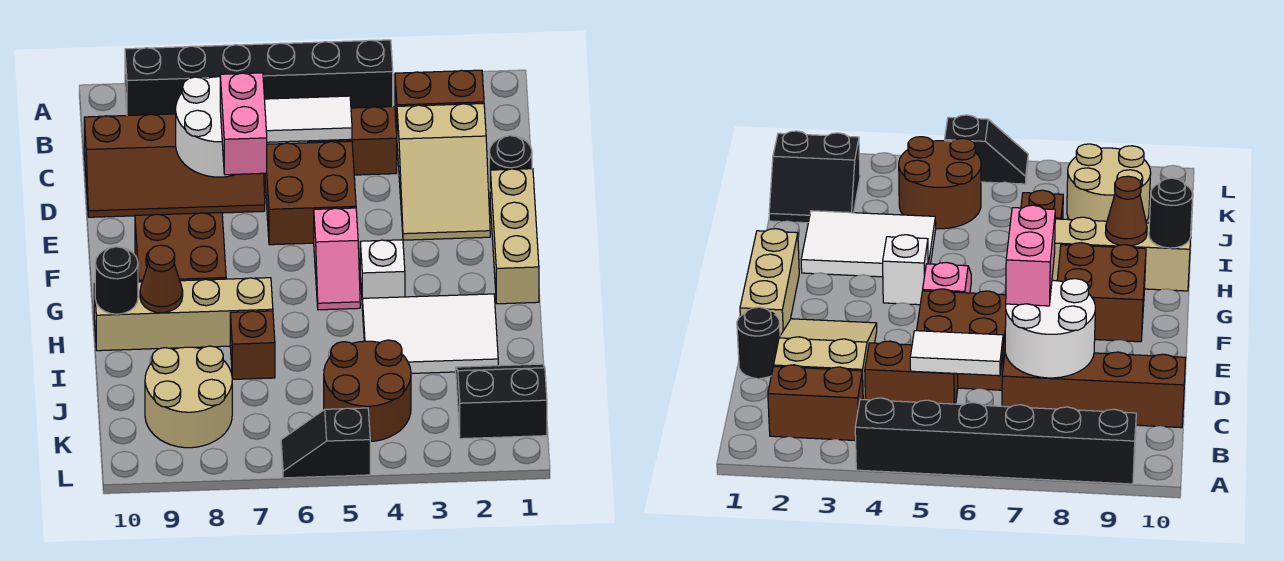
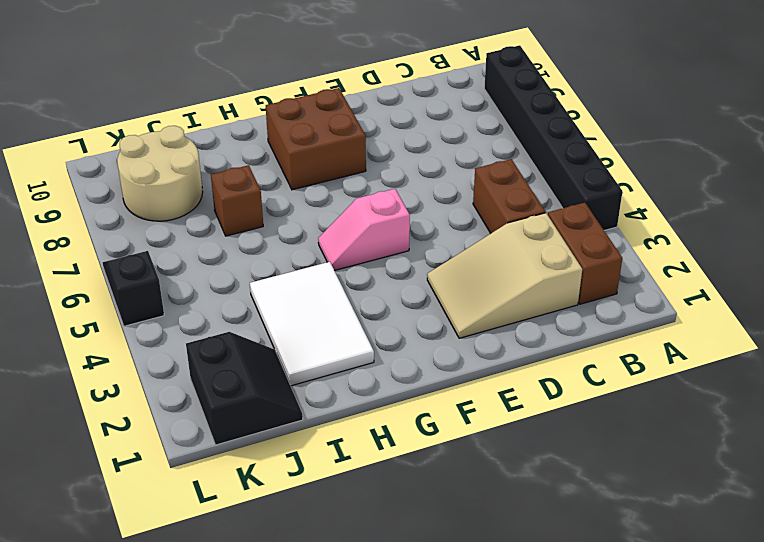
none -> brown 2x4 slope [84,114,265,217]
none -> black 1x1 round brick [489,136,532,189]
none -> brown 2x2 brick [265,141,356,245]

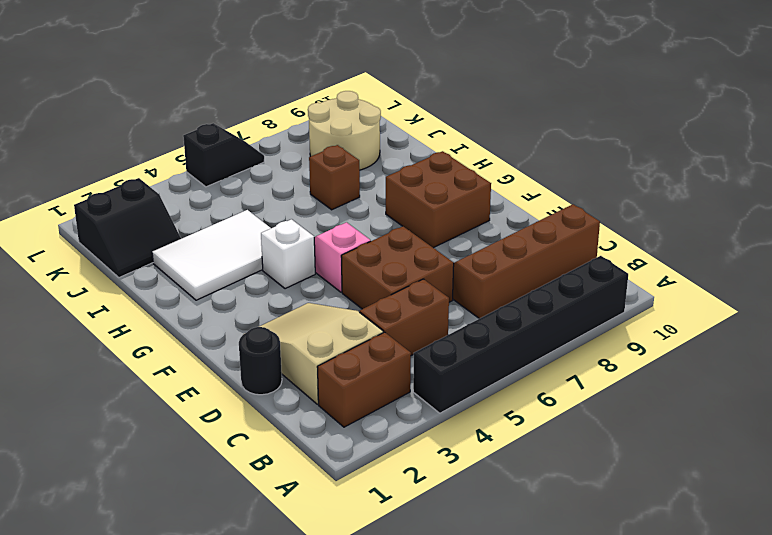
none -> tan 1x3 brick [490,169,539,304]
none -> tan 1x4 brick [94,278,273,351]
none -> brown 2x2 round brick [324,340,411,442]

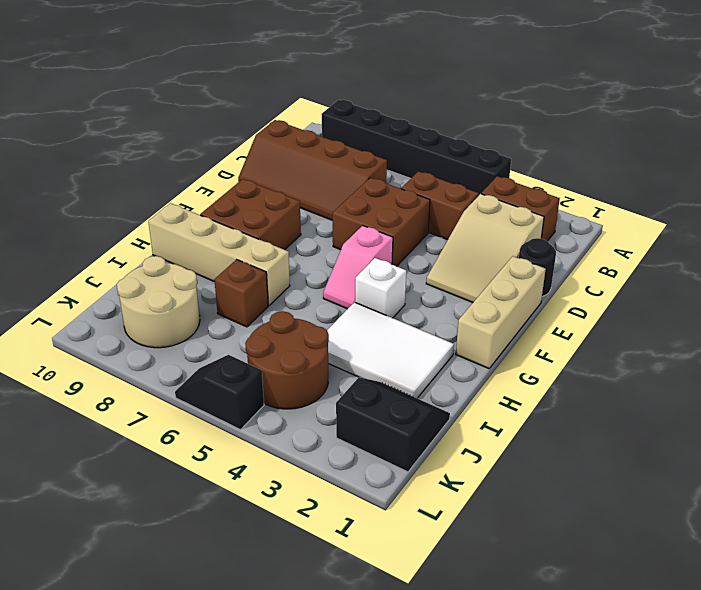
none -> white 1x2 tile [265,96,352,142]
none -> white 2x2 round brick [176,77,236,177]
none -> brown 1x1 cone [140,245,183,313]

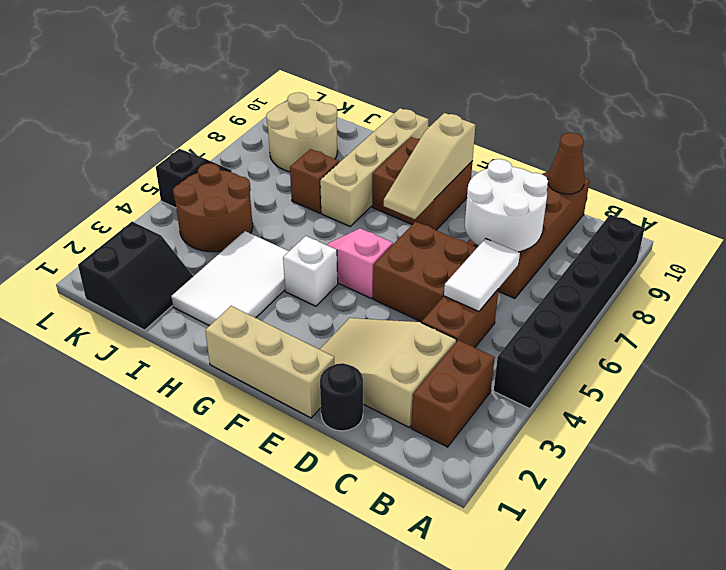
brown 1x1 cone [548,133,585,194] -> brown 1x1 cone moved to [140,245,183,313]
tan 1x3 slope [384,113,475,219] -> none
none -> black 1x1 round brick [95,247,138,314]
none -> pink 1x2 brick [220,73,267,175]

